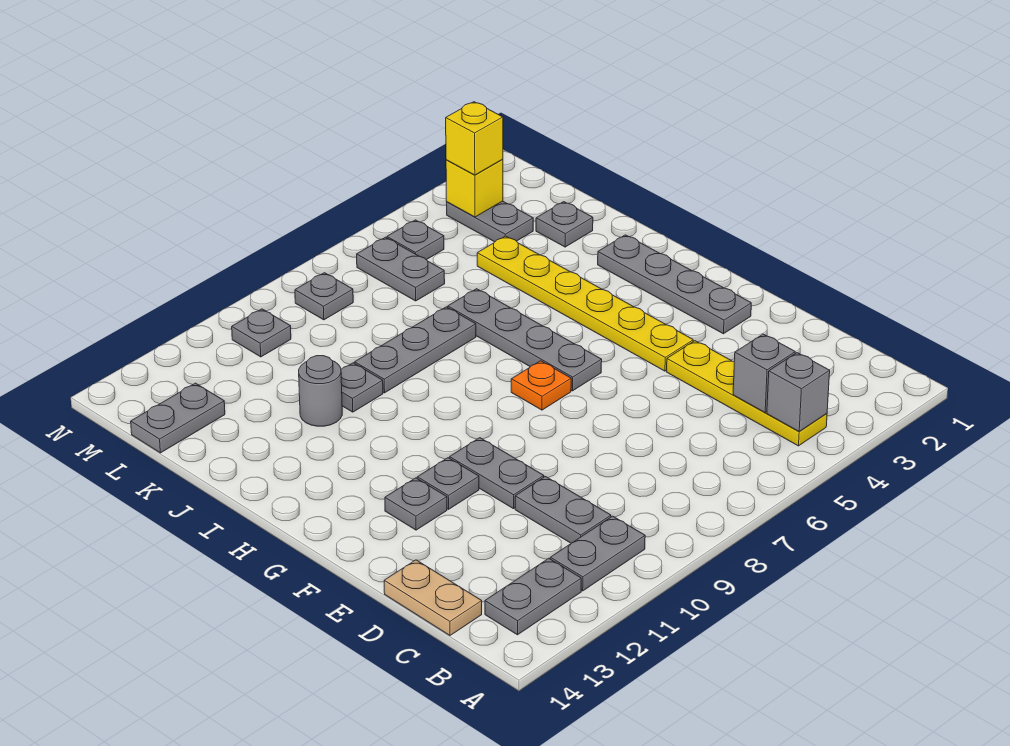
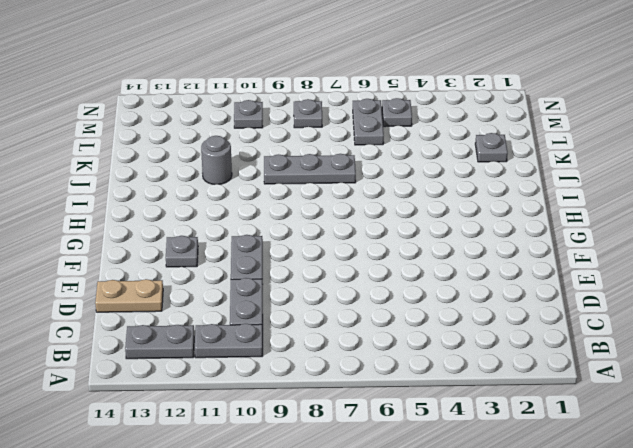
tan 1x2 plate [95,279,163,312] -> tan 1x2 plate turned to [384,560,482,635]
none -> yellow 1x4 plate [667,341,827,446]
none -> grey 1x4 plate [598,235,751,334]
none -> yellow 1x6 plate [477,236,693,371]

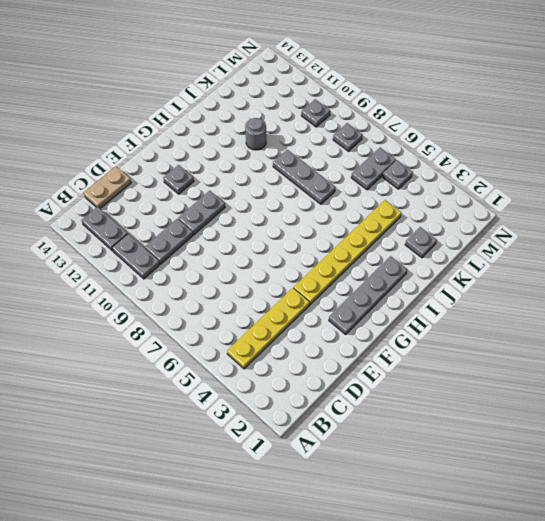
none -> grey 1x1 plate [417,458,479,509]
none -> grey 1x4 plate [448,289,602,391]
none -> orange 1x1 plate [511,361,571,410]

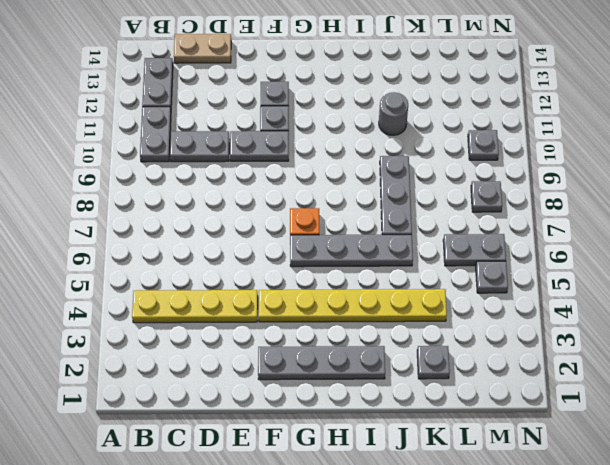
none -> grey 1x1 plate [341,363,383,412]
none -> grey 1x2 plate [447,201,533,242]
none -> grey 1x2 plate [131,383,225,453]

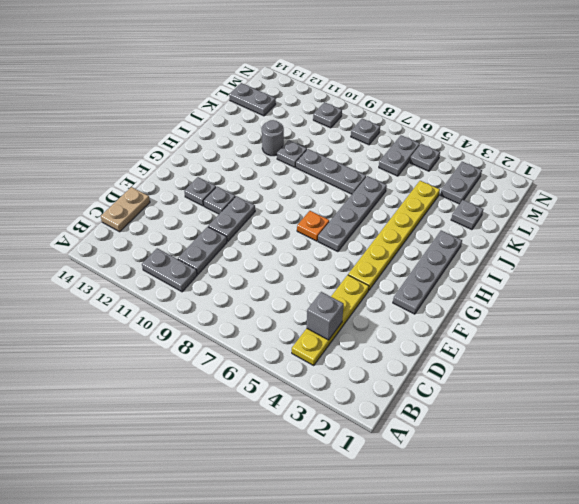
none -> grey 1x2 plate [485,558,581,635]
none -> grey 1x1 brick [767,353,830,432]
none -> yellow 1x1 brick [446,159,503,217]

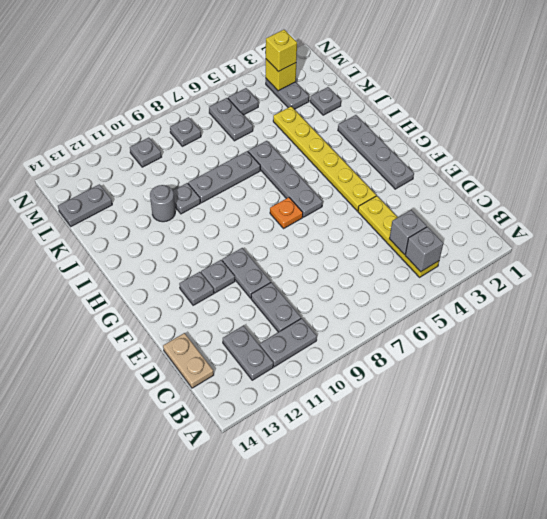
grey 1x2 plate [223,326,273,380] -> grey 1x2 plate turned to [485,558,581,635]

